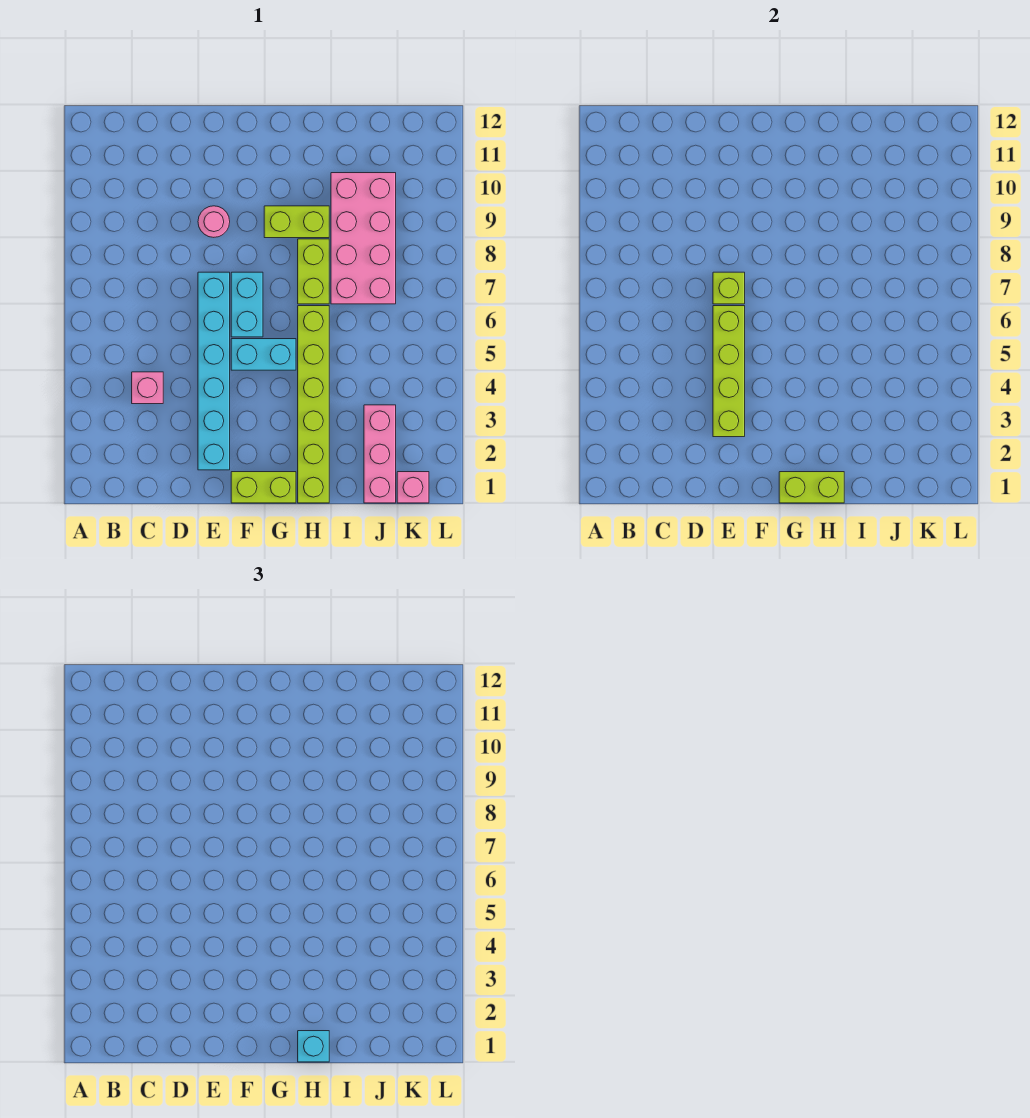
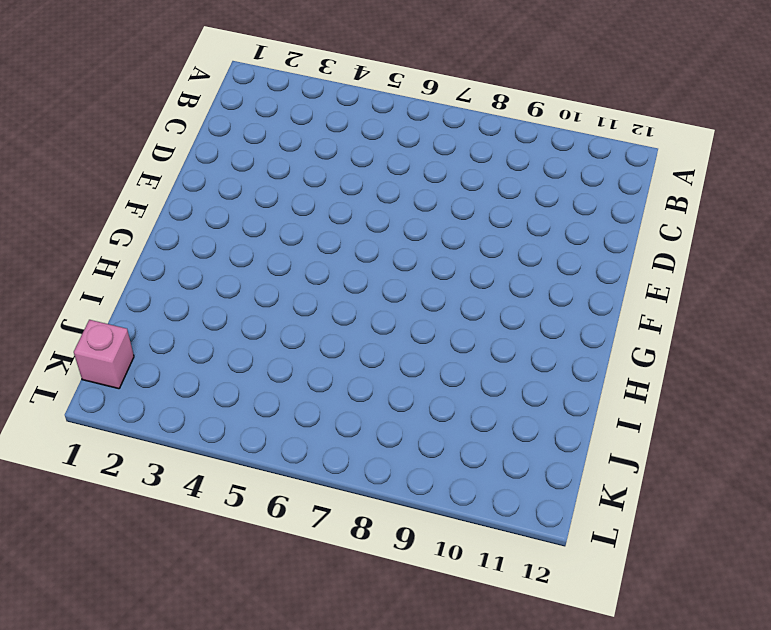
none -> pink 1x1 brick [132,372,163,404]
none -> cyan 1x6 brick [198,272,230,470]
none -> pink 1x1 round brick [198,206,230,237]

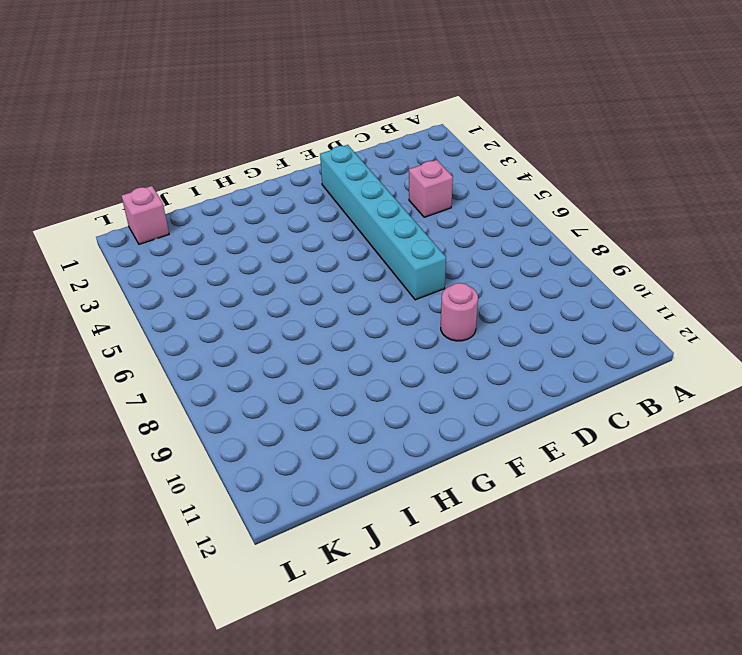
none -> lime 1x2 brick [231,472,296,503]
none -> cyan 1x2 brick [231,339,296,370]
none -> cyan 1x2 brick [231,272,263,337]

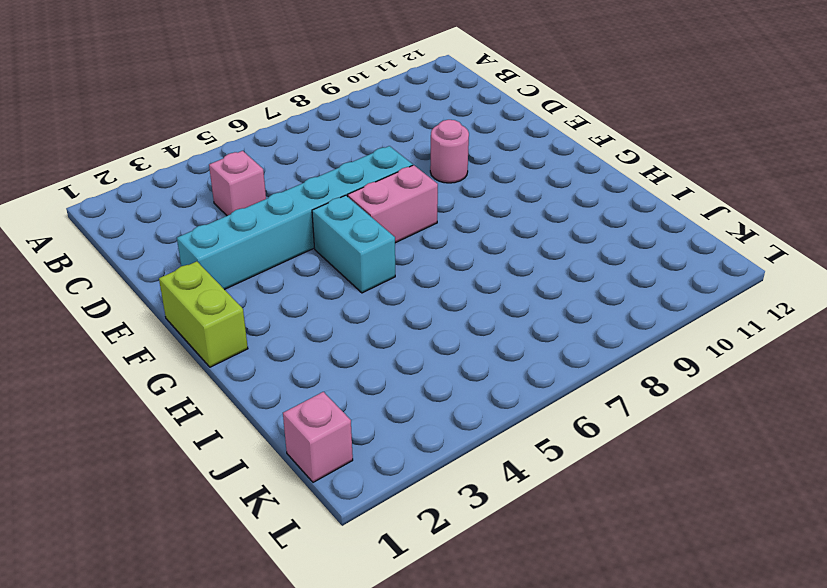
pink 1x2 brick [348,165,438,243] -> cyan 1x2 brick [231,272,263,337]
none -> lime 1x2 brick [264,206,329,238]
none -> lime 1x6 brick [298,306,329,503]
none -> lime 1x2 brick [298,239,329,304]

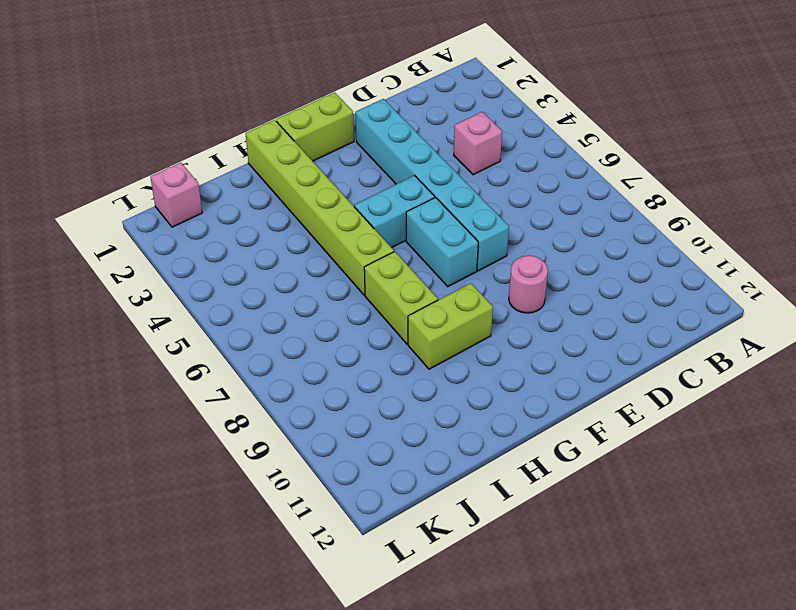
none -> pink 2x4 brick [331,173,396,304]
none -> pink 1x3 brick [364,405,396,503]
none -> lime 1x4 brick [713,306,745,437]

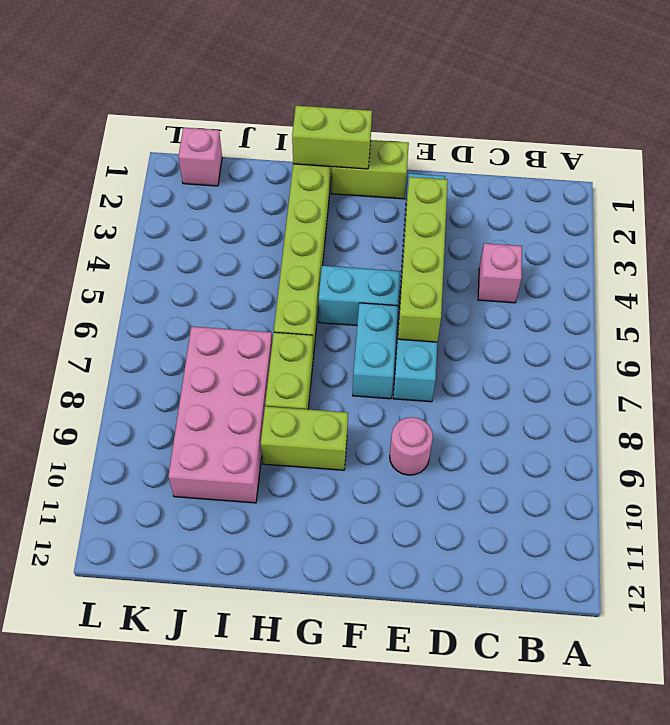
none -> pink 1x3 brick [364,405,396,503]
none -> lime 1x1 brick [713,272,745,304]
none -> cyan 1x1 brick [298,1031,329,1062]

